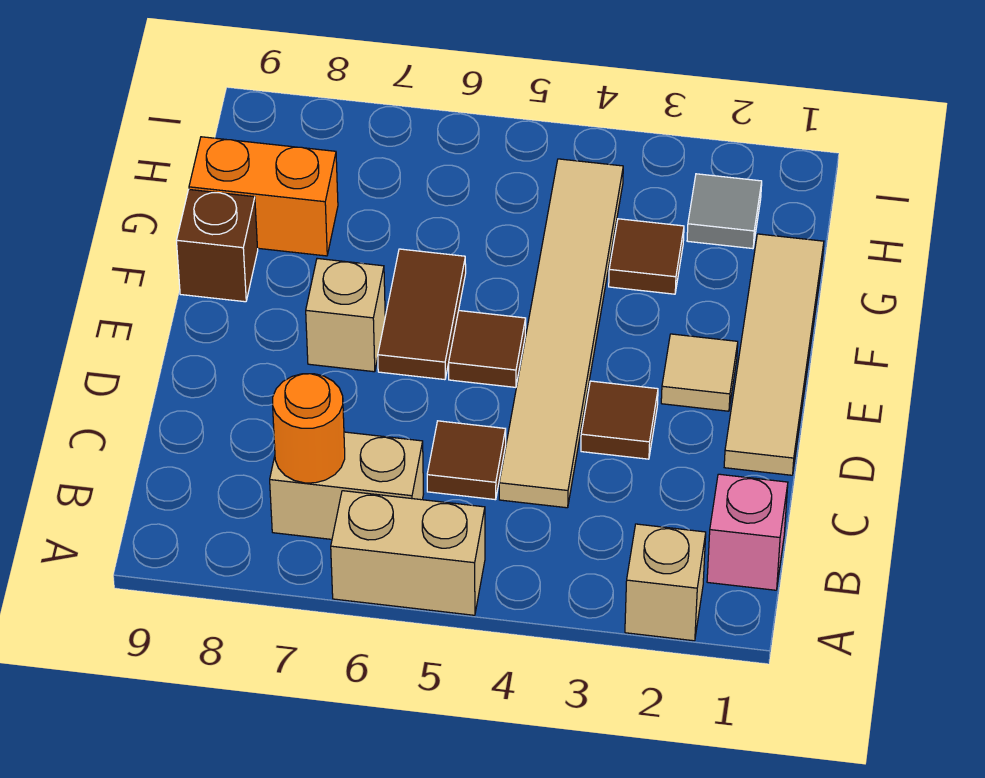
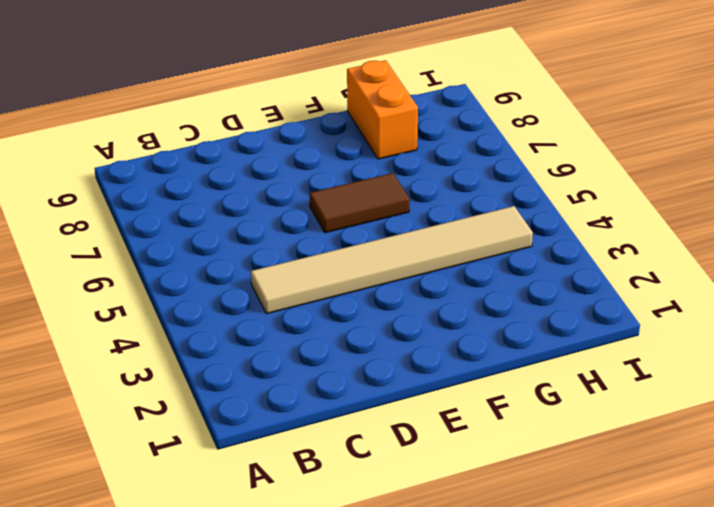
none -> tan 1x1 brick [625,524,706,641]
none -> tan 1x2 brick [331,491,485,615]
none -> pink 1x1 brick [707,474,788,590]

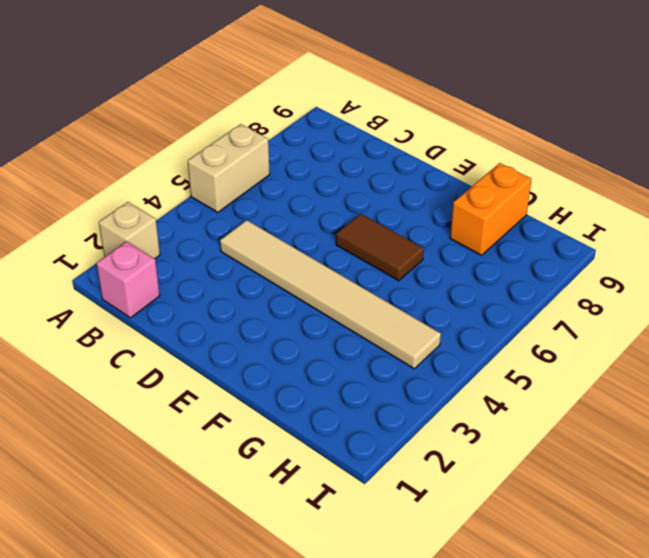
none -> tan 1x2 brick [270,432,423,539]
none -> brown 1x1 tile [427,421,506,500]
none -> tan 1x4 tile [724,234,824,475]

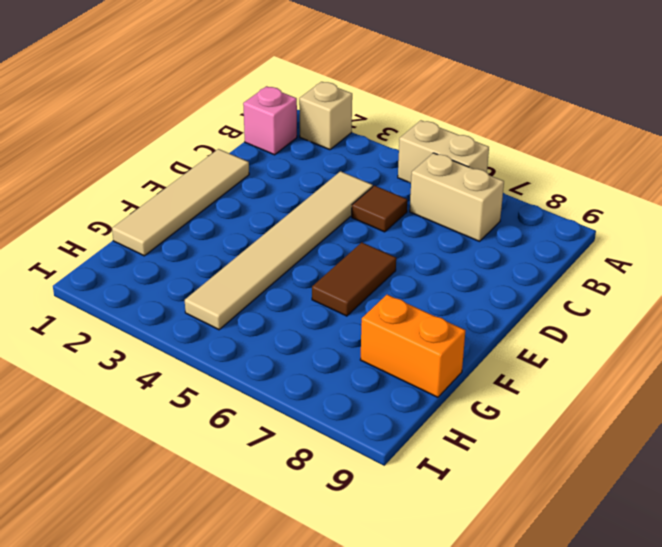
none -> brown 1x1 tile [581,381,658,459]
none -> tan 1x1 tile [661,334,738,411]
none -> brown 1x1 tile [449,311,526,387]

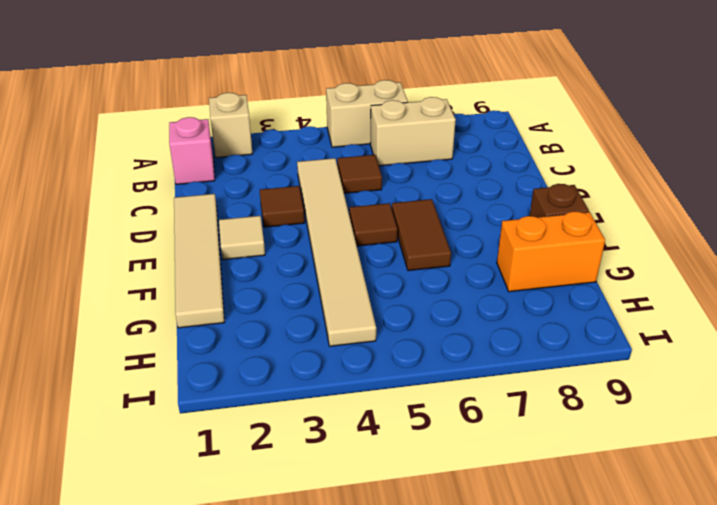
none -> tan 1x1 brick [306,258,385,372]
none -> brown 1x1 tile [609,219,684,294]
none -> grey 1x1 tile [687,174,762,249]

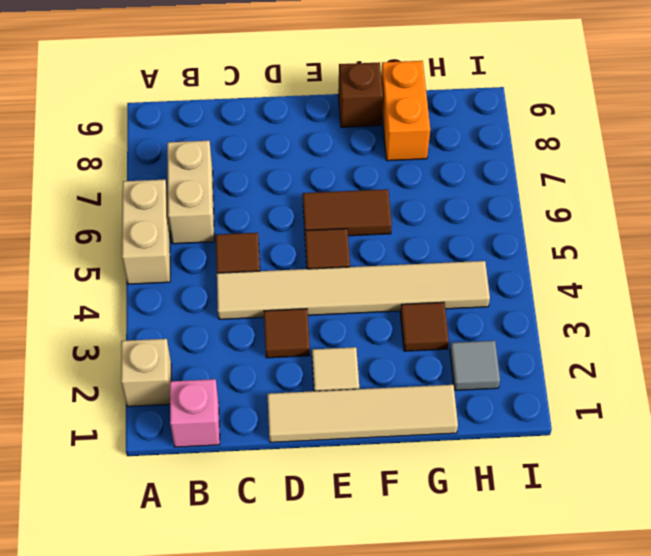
none -> tan 1x1 brick [306,258,385,372]
none -> orange 1x1 round brick [273,374,345,483]

